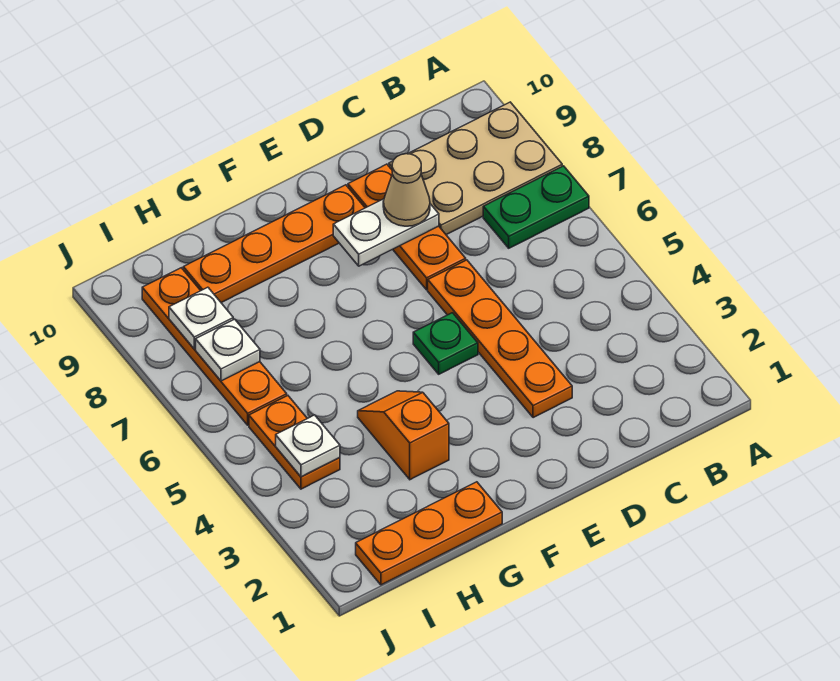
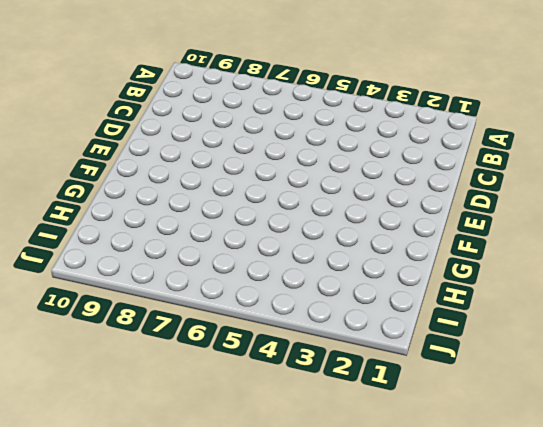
none -> green 1x2 plate [483,166,589,248]
none -> tan 2x3 plate [389,102,562,235]
none -> orange 1x4 plate [428,260,572,418]

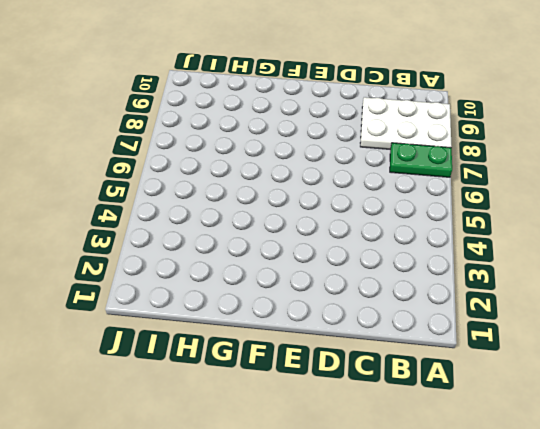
white 2x3 plate [360,97,451,149] -> tan 2x3 plate [389,102,562,235]
none -> orange 1x4 plate [428,260,572,418]
none -> orange 1x3 plate [348,164,466,290]
none -> green 1x1 plate [413,313,478,374]

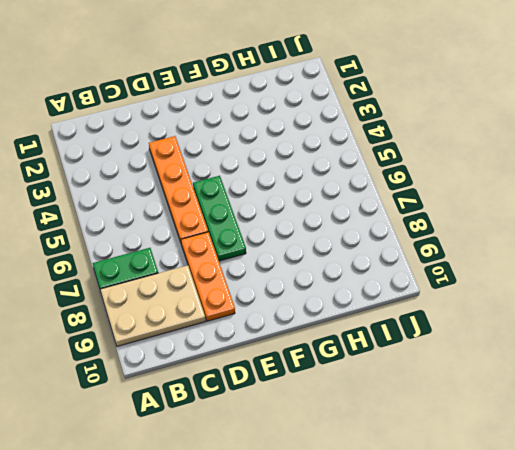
green 1x3 plate [193,176,246,261] -> green 1x1 plate [413,313,478,374]
none -> orange 1x4 plate [183,185,365,303]
none -> orange 1x3 plate [356,482,502,585]
none -> orange 1x2 slope [358,391,449,480]

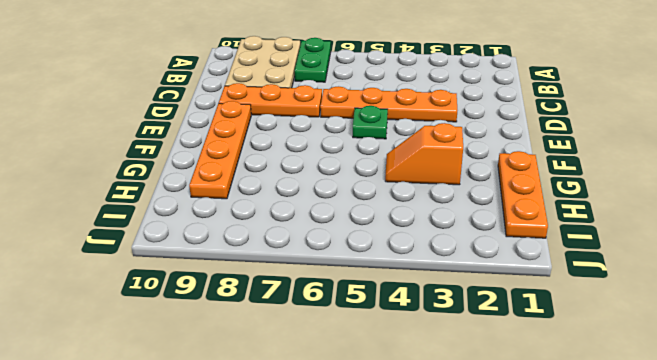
none -> orange 1x2 plate [249,396,340,489]
none -> orange 1x4 plate [142,268,287,425]
none -> white 1x2 plate [333,199,439,266]

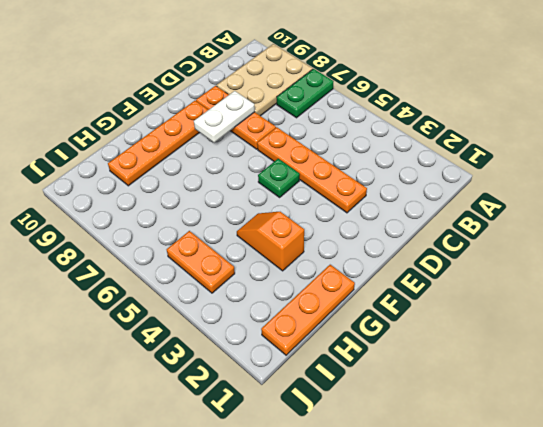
none -> orange 1x4 plate [142,268,287,425]
none -> white 1x1 plate [276,415,340,477]
none -> white 1x1 plate [196,319,260,381]

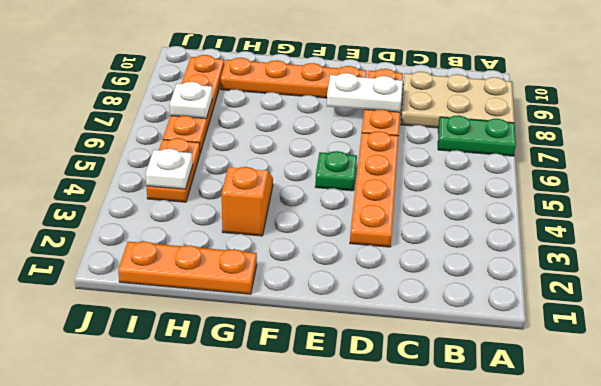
none -> white 1x1 plate [169,287,233,349]
none -> tan 1x1 cone [383,154,430,226]

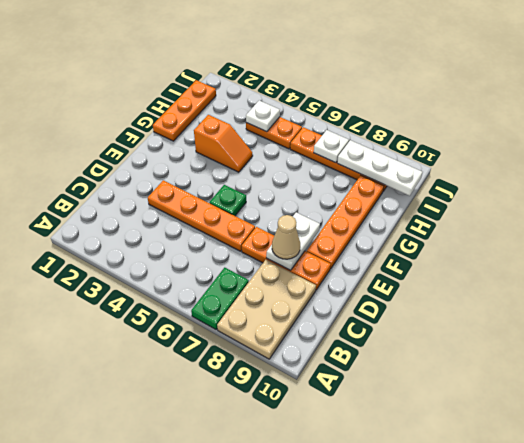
white 1x3 plate [337,140,422,196] -> white 1x1 plate [169,287,233,349]

